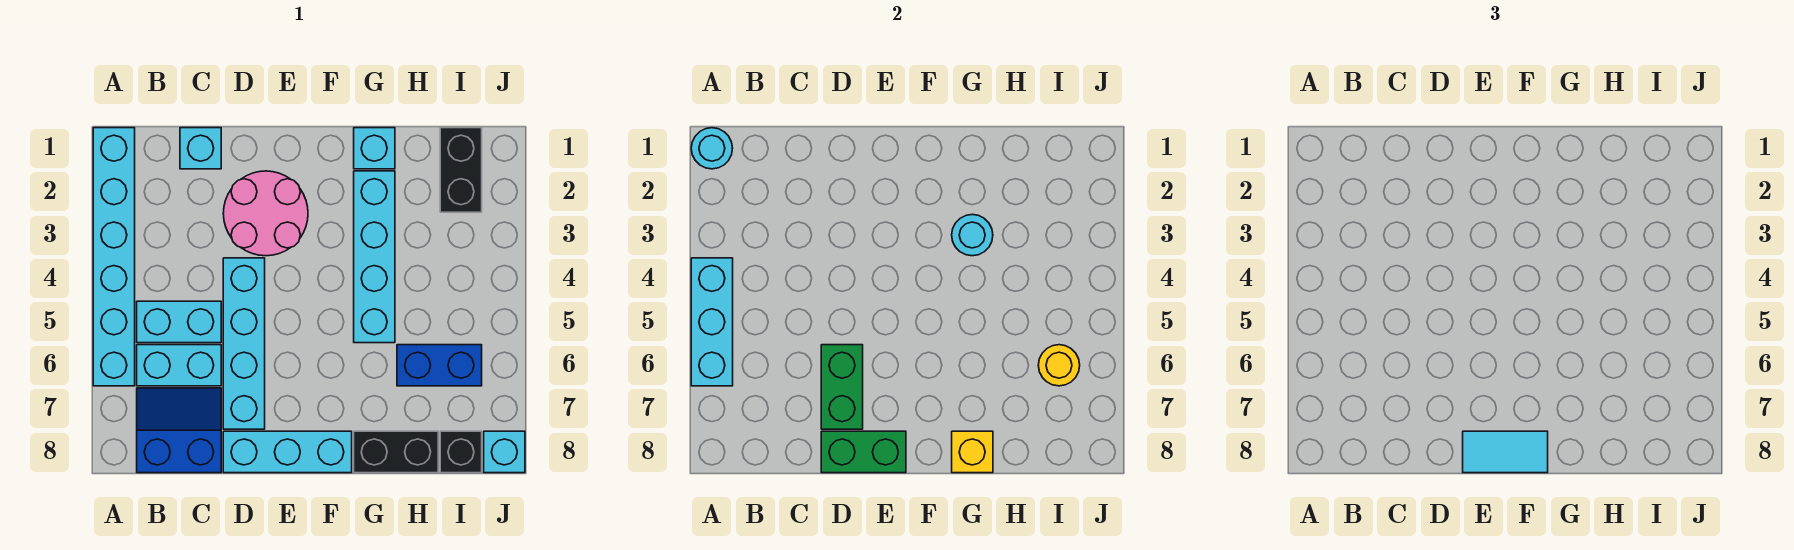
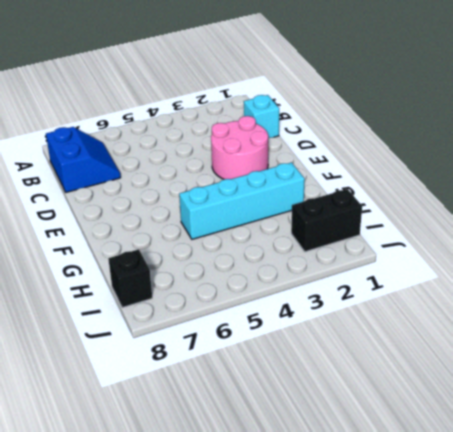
none -> cyan 1x6 brick [93,128,135,386]
none -> cyan 1x2 brick [137,301,221,343]
none -> cyan 1x2 brick [137,345,221,386]

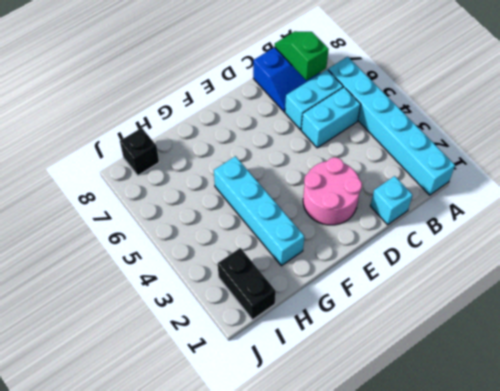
green 1x2 slope [275,31,329,80] -> none
none -> cyan 1x4 brick [223,258,265,429]
none -> cyan 1x3 brick [223,431,352,473]
none -> cyan 1x1 brick [354,128,395,169]

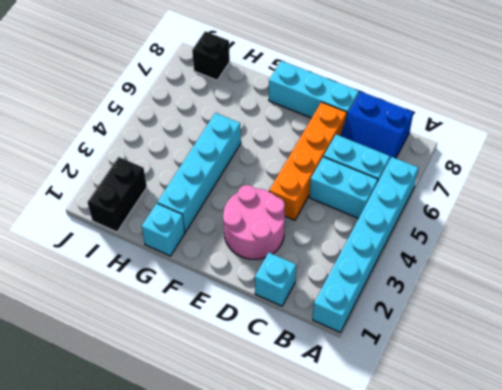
orange 1x4 brick [269,102,347,220] -> cyan 1x4 brick [223,258,265,429]
none -> black 1x2 brick [354,431,438,473]
none -> blue 1x2 brick [397,345,482,386]
none -> cyan 1x1 brick [484,431,525,473]

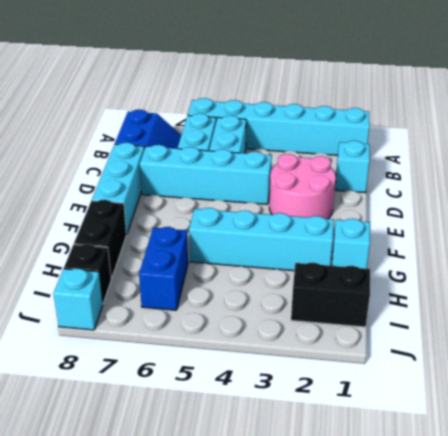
none -> cyan 1x1 round brick [691,128,733,169]
none -> cyan 1x3 brick [691,258,733,386]
none -> green 1x2 brick [821,345,863,429]

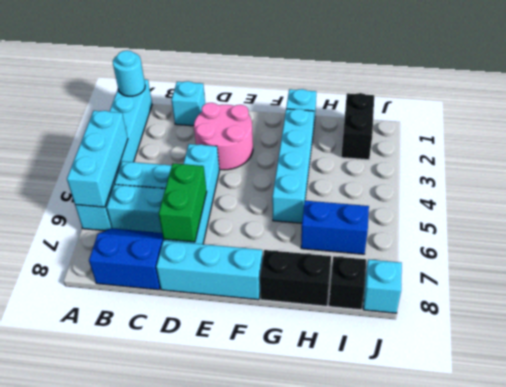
none -> green 1x2 brick [821,431,906,473]
none -> cyan 1x1 round brick [952,215,993,256]
none -> yellow 1x1 brick [952,431,993,473]

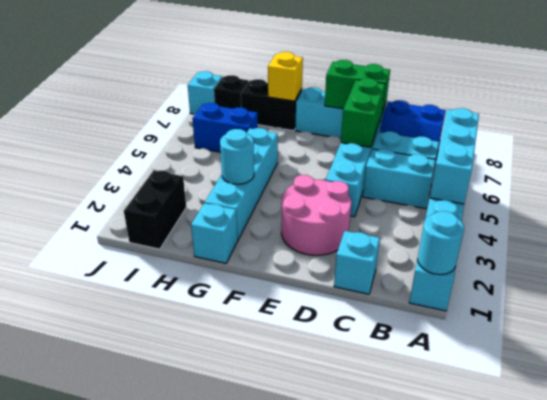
none -> yellow 1x1 round brick [1038,345,1080,386]
none -> cyan 1x2 tile [1463,431,1548,473]

